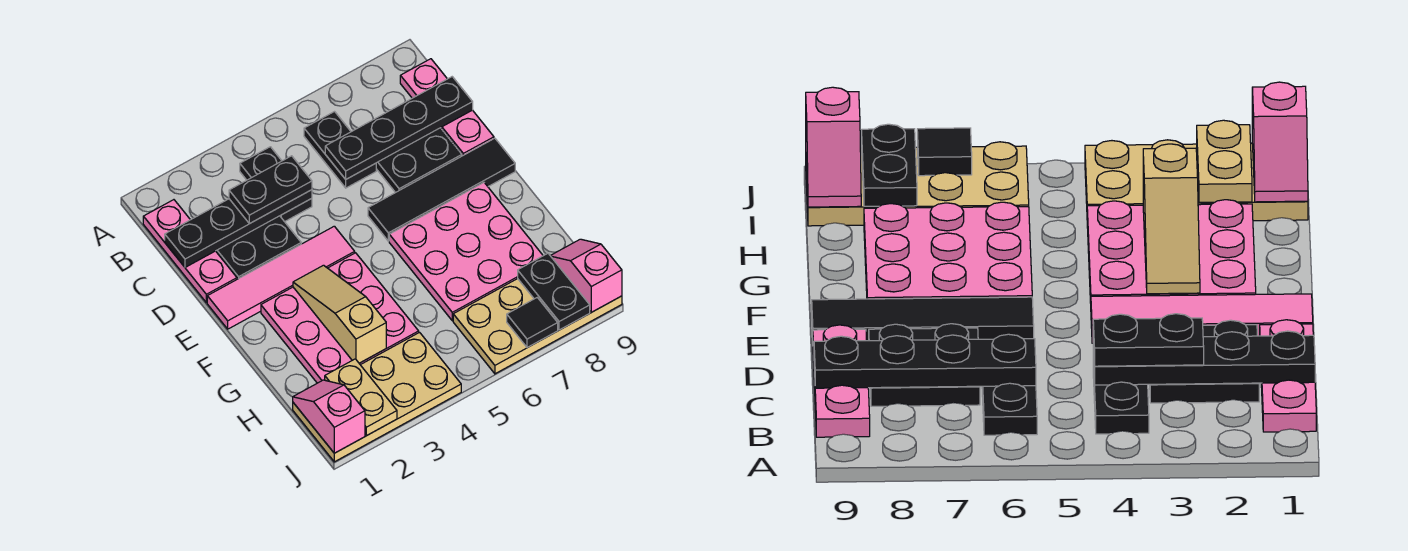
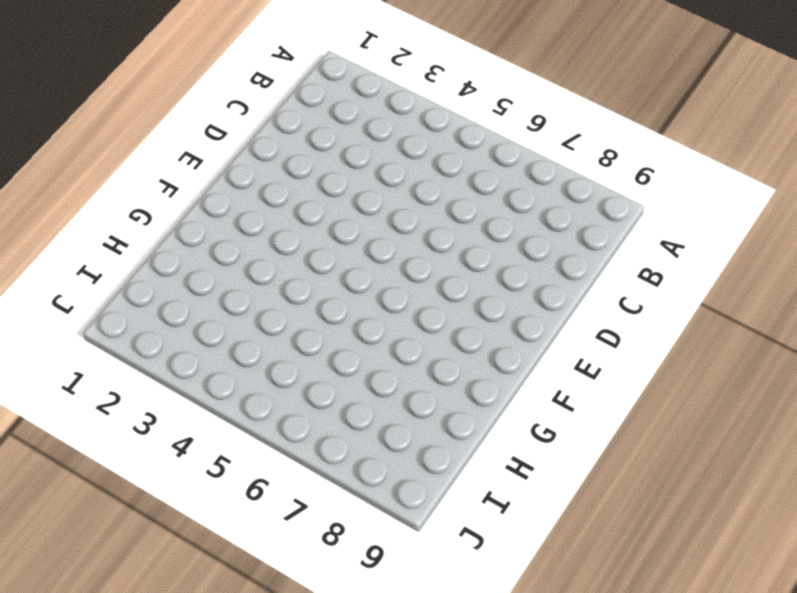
none -> pink 1x3 plate [143,200,237,303]
none -> black 1x2 plate [240,147,312,222]
none -> black 1x2 plate [304,112,376,188]

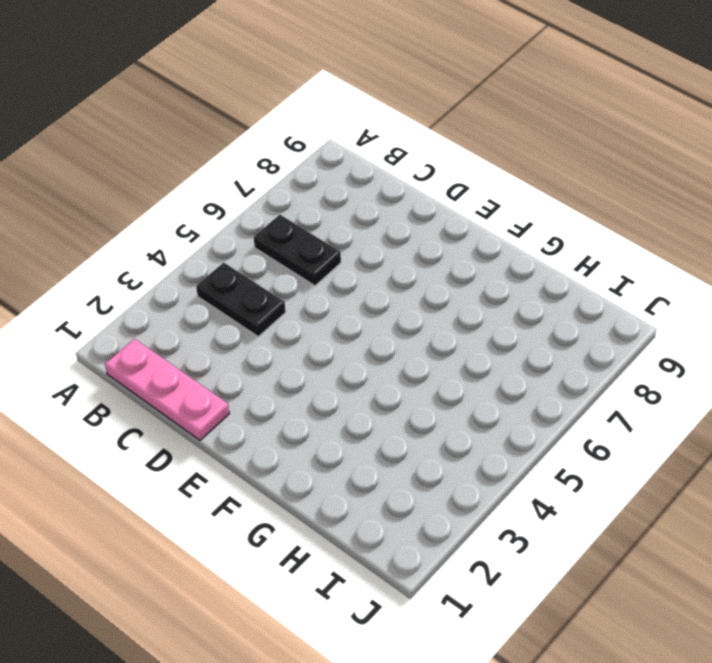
none -> pink 1x3 plate [400,59,494,156]
none -> black 2x2 plate [216,216,301,279]
none -> black 2x2 plate [376,128,462,193]

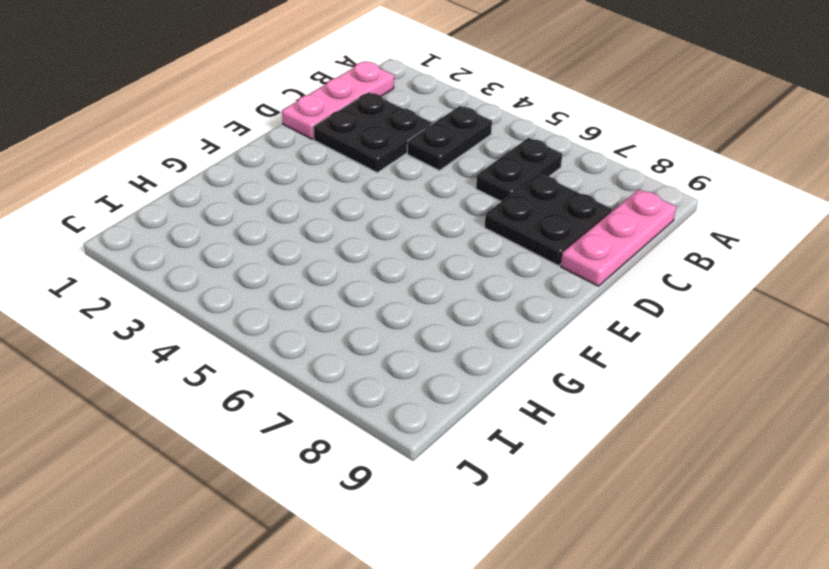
none -> pink 1x4 tile [207,226,355,329]
none -> black 1x4 tile [368,138,515,241]
none -> pink 3x3 plate [261,253,419,383]

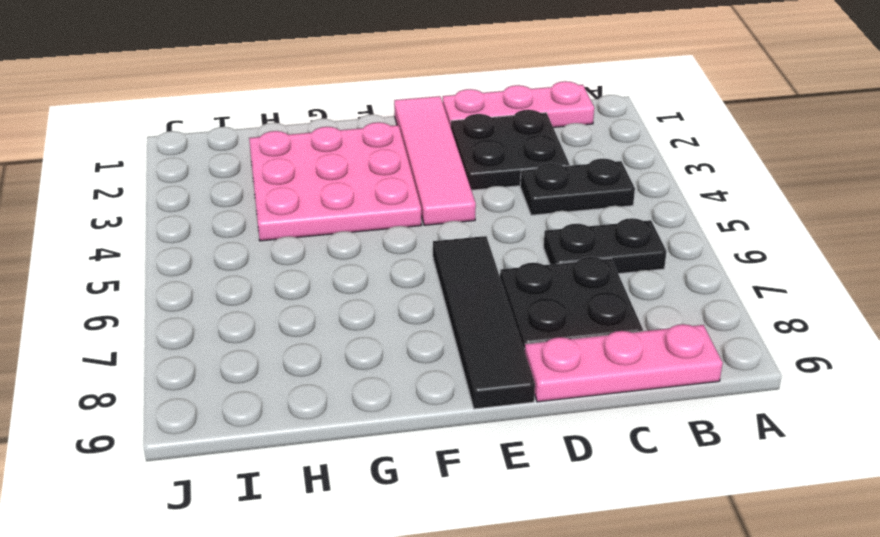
none -> pink 3x3 plate [389,183,543,321]
none -> tan 2x4 plate [293,333,461,462]
none -> tan 2x4 plate [453,279,622,374]

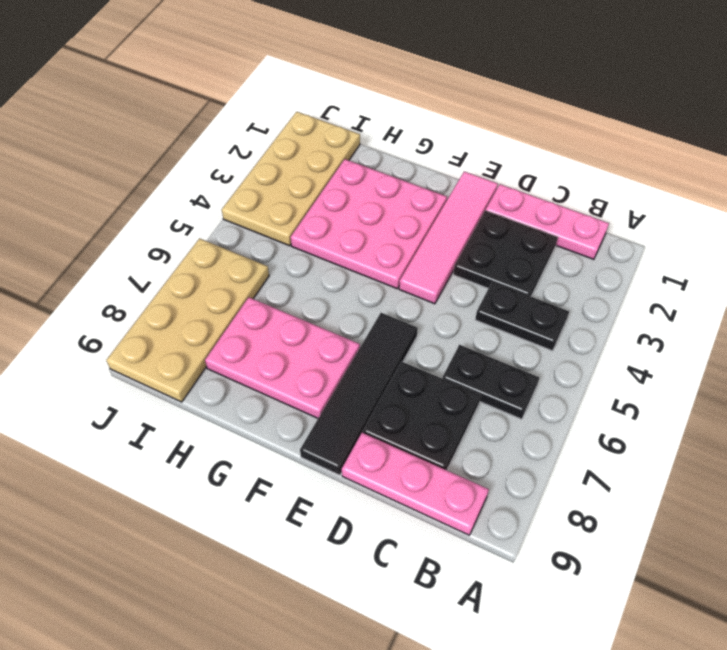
pink 2x3 plate [205,297,360,418] -> pink 3x3 plate [389,183,543,321]
none -> black 1x4 plate [165,190,312,267]
none -> black 1x4 plate [325,77,473,179]
none -> tan 1x3 slope [293,265,386,363]

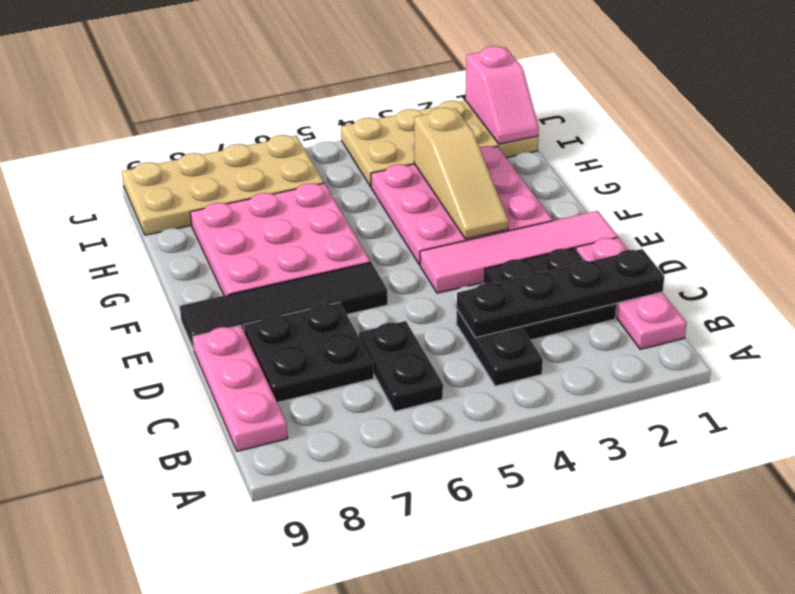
none -> black 1x4 plate [325,77,473,179]
none -> tan 1x2 plate [325,359,397,436]
none -> black 1x2 plate [518,253,590,330]

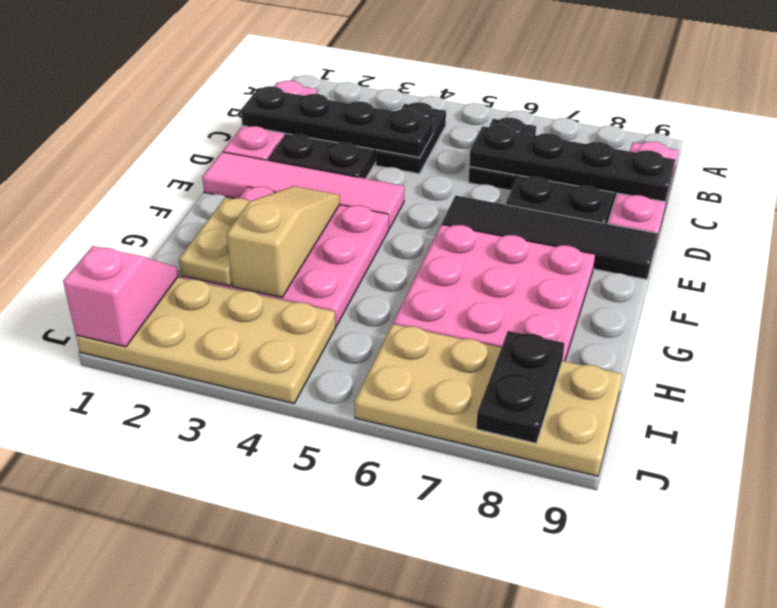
tan 1x2 plate [179,198,249,286] -> tan 1x2 plate moved to [325,359,397,436]
none -> pink 1x2 slope [550,239,622,312]
none -> black 1x1 tile [507,298,558,348]
none -> black 1x2 plate [229,156,312,224]

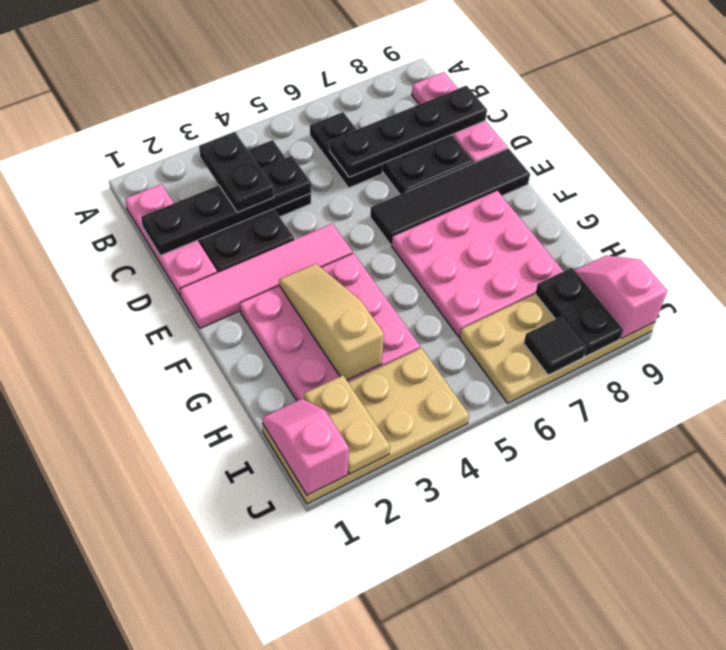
black 1x2 plate [199,132,274,212] -> black 1x2 plate turned to [229,156,312,224]

